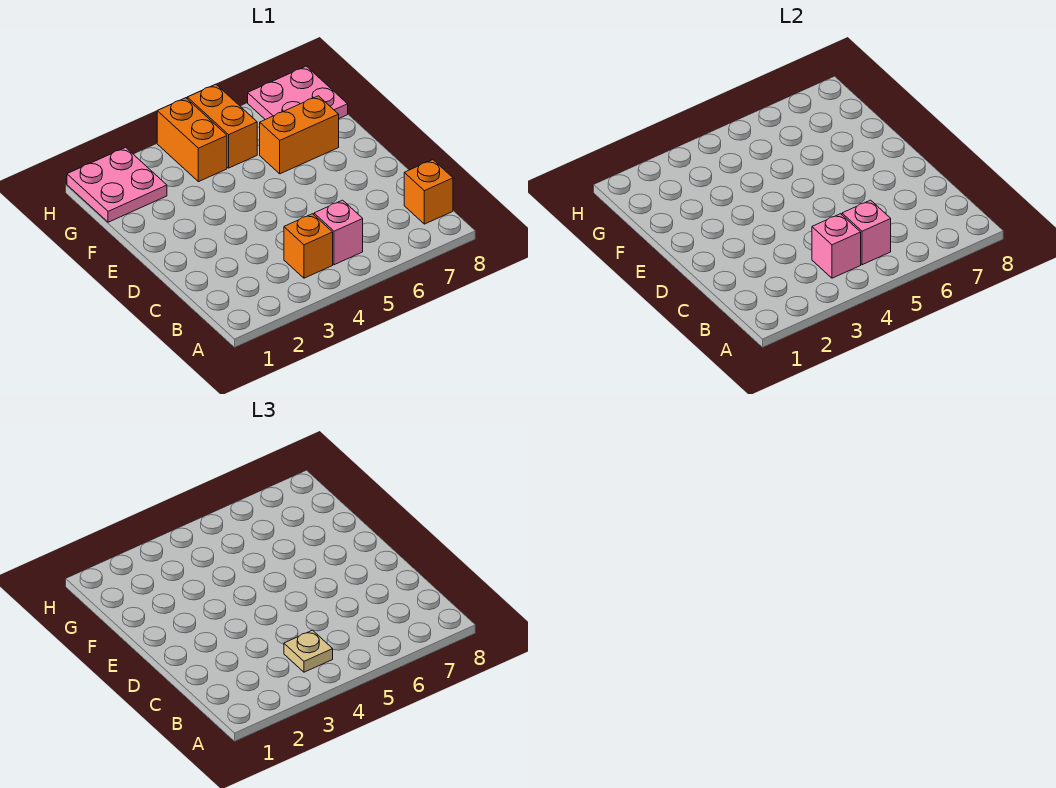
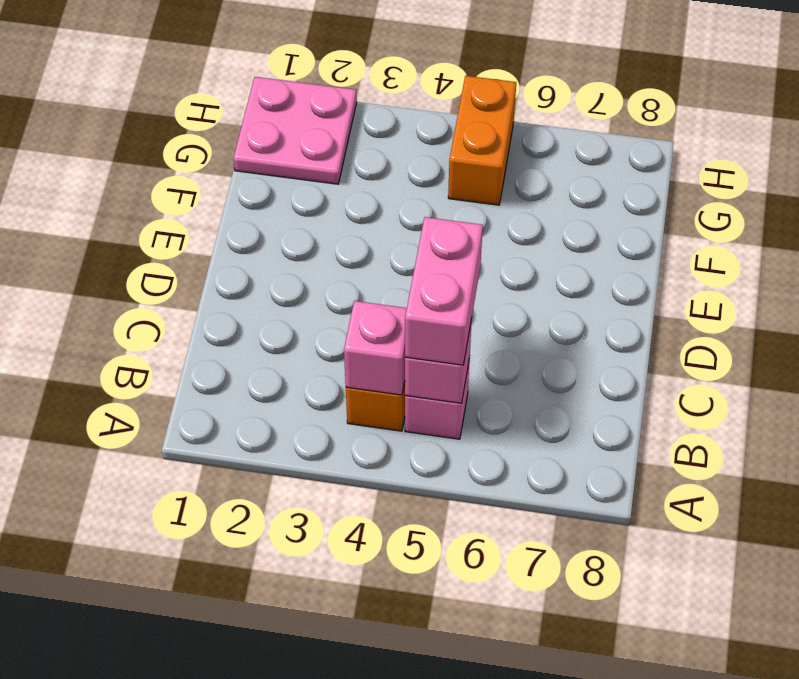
pink 1x2 brick [405,217,483,365] -> none
none -> orange 1x1 brick [404,160,453,224]
none -> orange 1x2 brick [260,96,339,174]

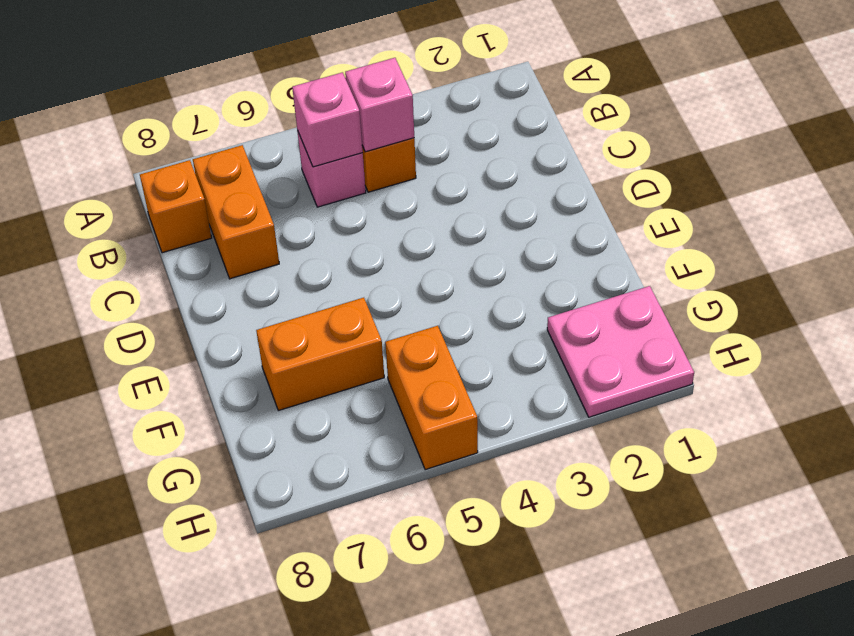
orange 1x2 brick [193,145,279,279] -> orange 1x2 brick moved to [157,98,227,182]
none -> pink 2x2 plate [248,66,348,120]
none -> tan 1x1 plate [284,630,333,672]

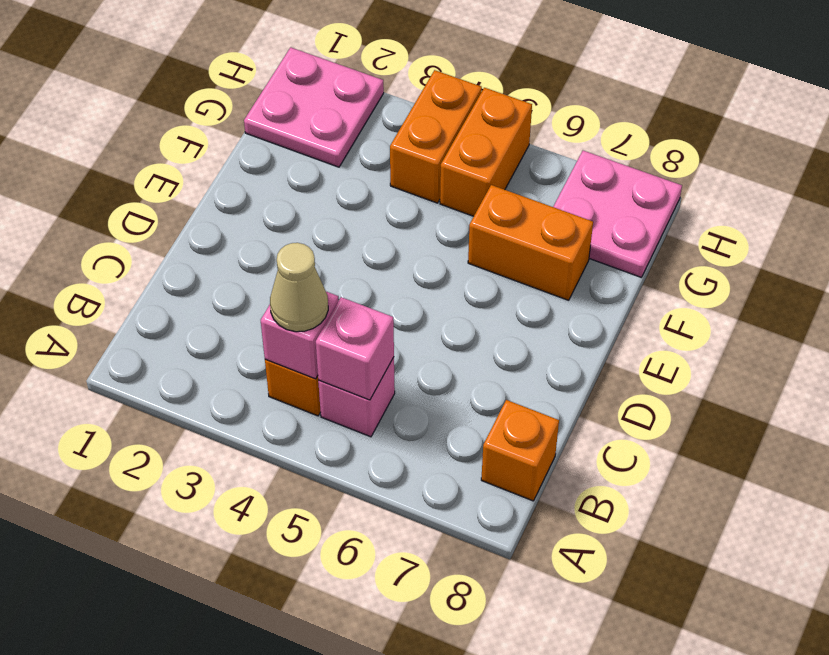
tan 1x1 cone [270,243,328,332] -> tan 1x1 plate [284,630,333,672]

